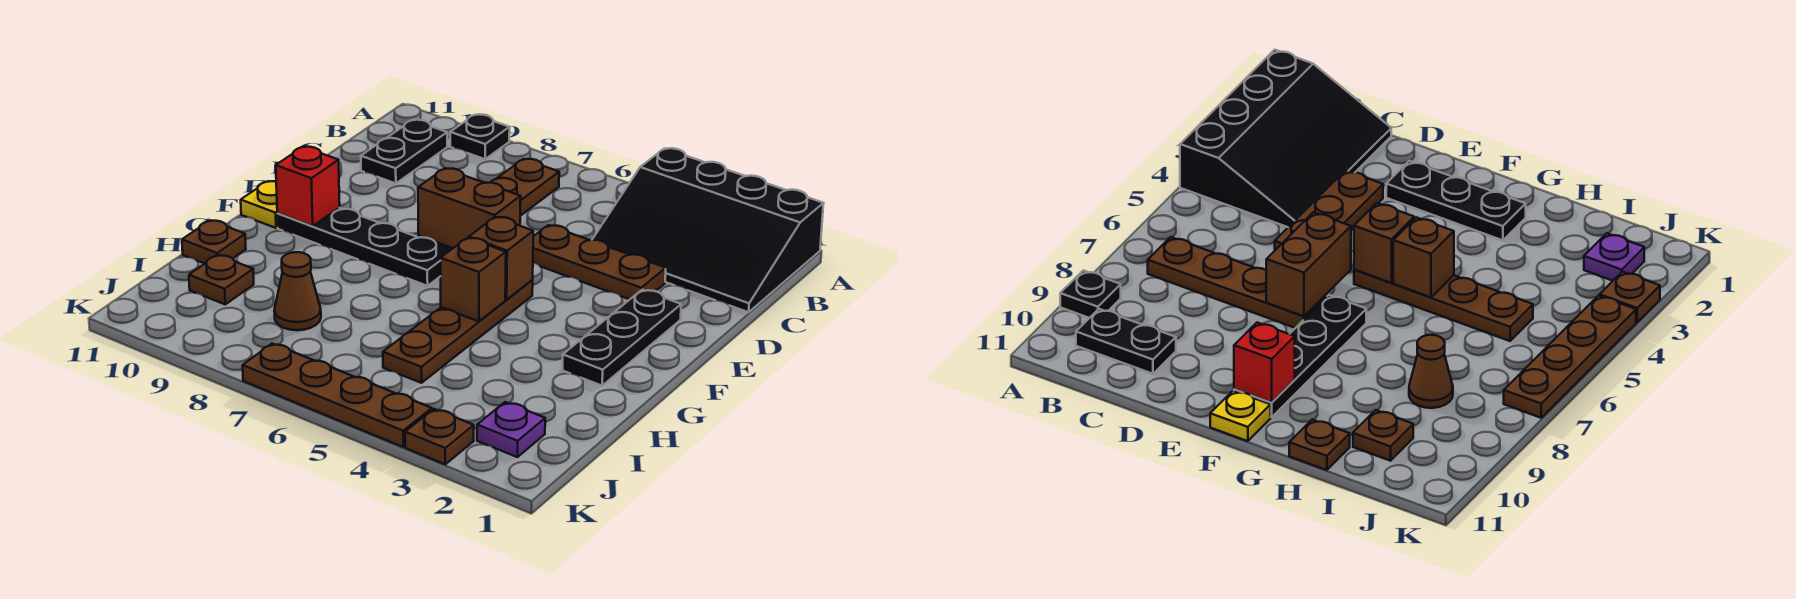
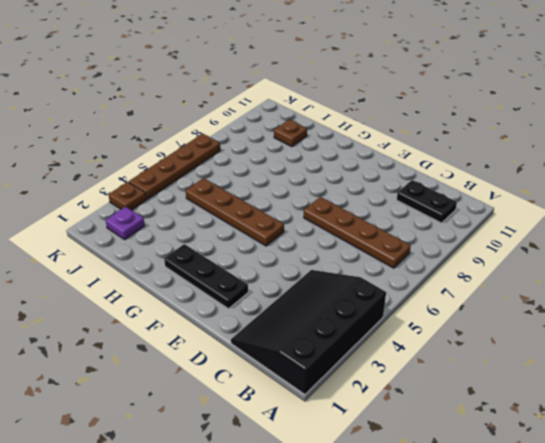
none -> black 1x1 plate [450,114,510,159]
none -> brown 1x3 plate [533,225,666,300]
none -> black 1x4 plate [277,208,451,286]

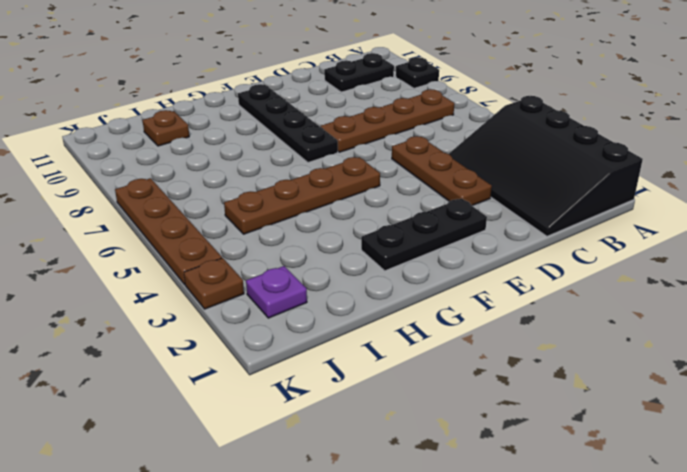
none -> yellow 1x1 plate [241,181,278,228]
none -> brown 1x1 plate [182,220,246,264]
none -> brown 1x1 cone [274,252,321,330]

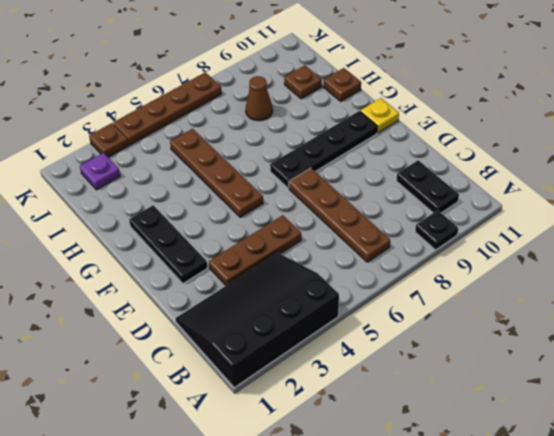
none -> brown 1x2 brick [418,169,521,248]
none -> brown 1x1 brick [469,217,533,300]
none -> red 1x1 brick [276,147,340,226]

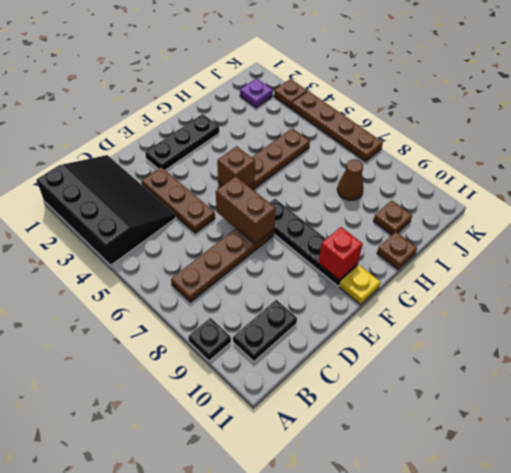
none -> brown 1x1 brick [441,238,506,321]

